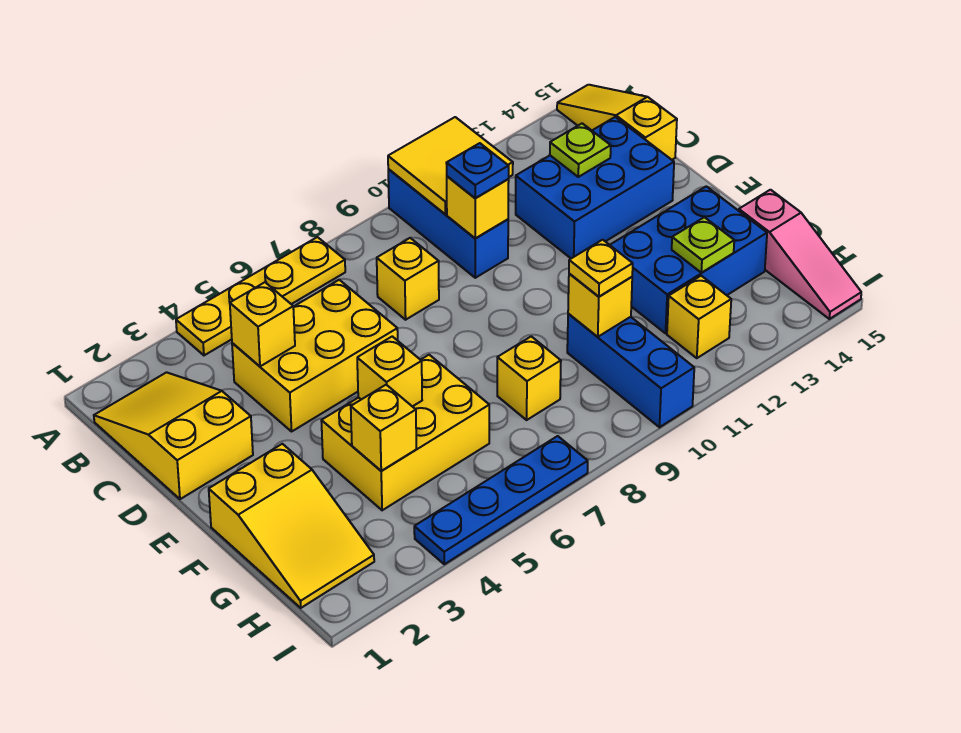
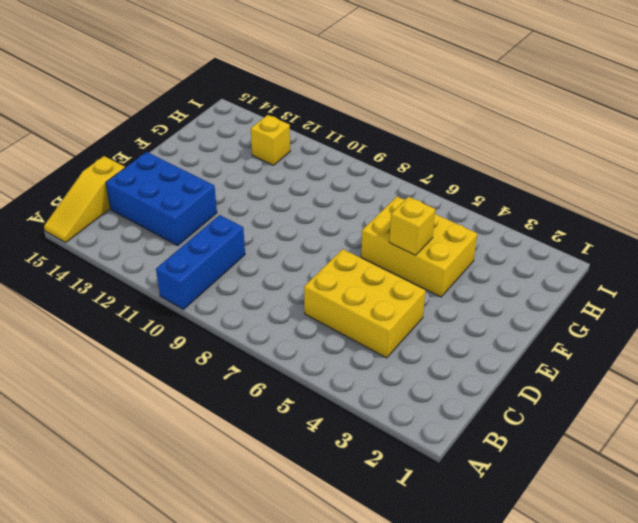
none -> yellow 1x4 plate [176,237,345,355]
none -> yellow 2x3 slope [94,372,253,499]
none -> yellow 1x1 brick [377,238,439,320]

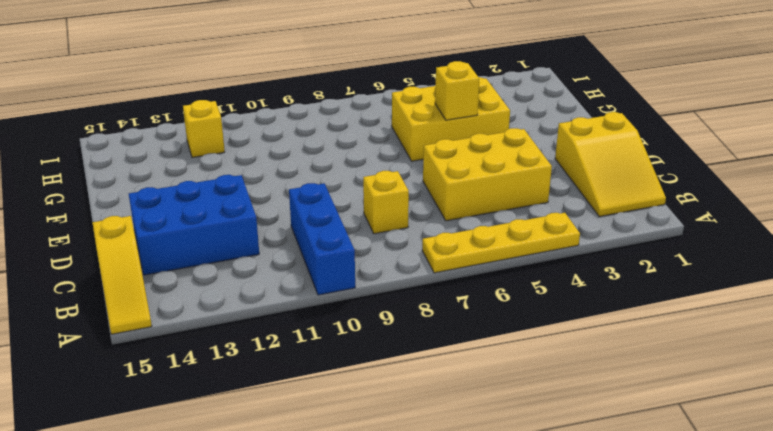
none -> yellow 2x3 slope [209,444,374,608]
none -> blue 2x3 brick [610,186,767,333]
none -> yellow 1x1 brick [497,336,561,420]

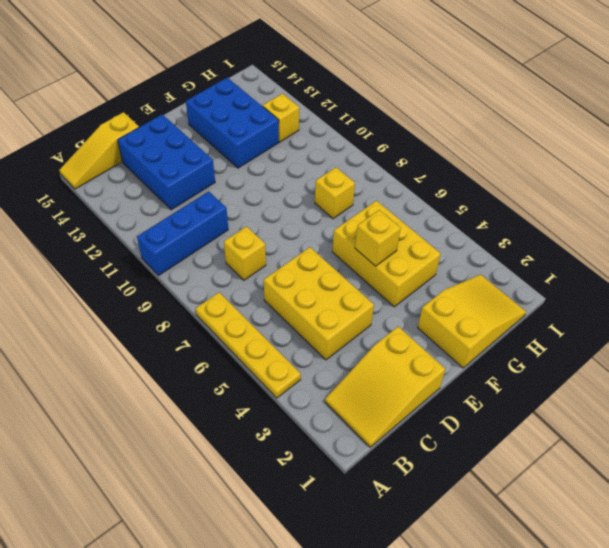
none -> blue 1x3 brick [567,314,694,427]
none -> pink 1x3 slope [739,190,861,319]
none -> blue 1x4 plate [414,436,588,564]

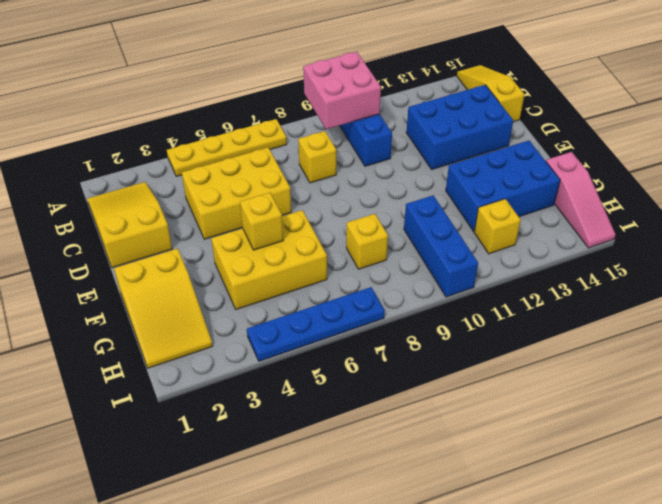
pink 2x2 brick [303,52,381,129] -> yellow 2x2 tile [388,117,513,214]
none -> yellow 1x1 brick [230,282,295,366]
none -> yellow 1x1 brick [447,176,509,238]
none -> lime 1x1 plate [550,123,611,177]

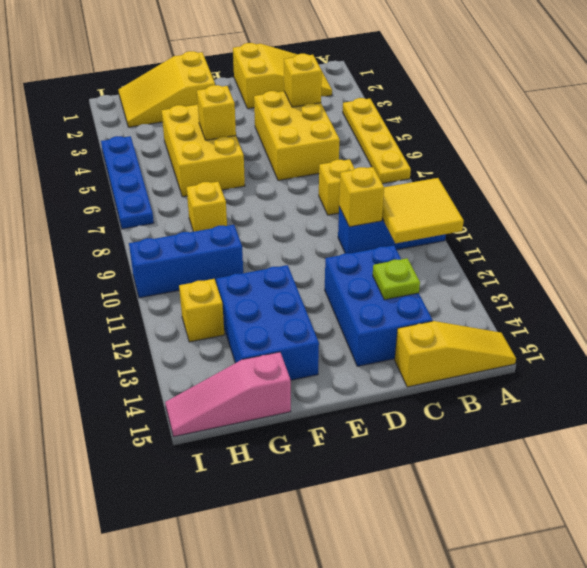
none -> yellow 1x1 brick [351,385,416,471]
none -> yellow 1x1 brick [568,274,632,337]
none -> lime 1x1 plate [672,217,734,273]

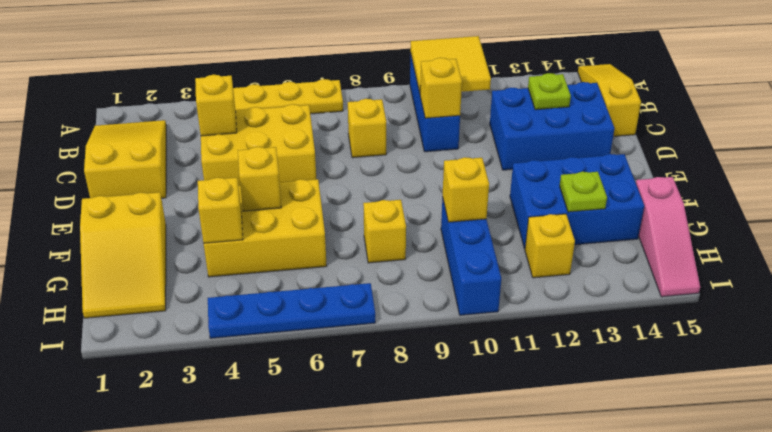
none -> blue 1x1 plate [446,143,509,198]
none -> yellow 1x1 plate [569,240,633,297]

